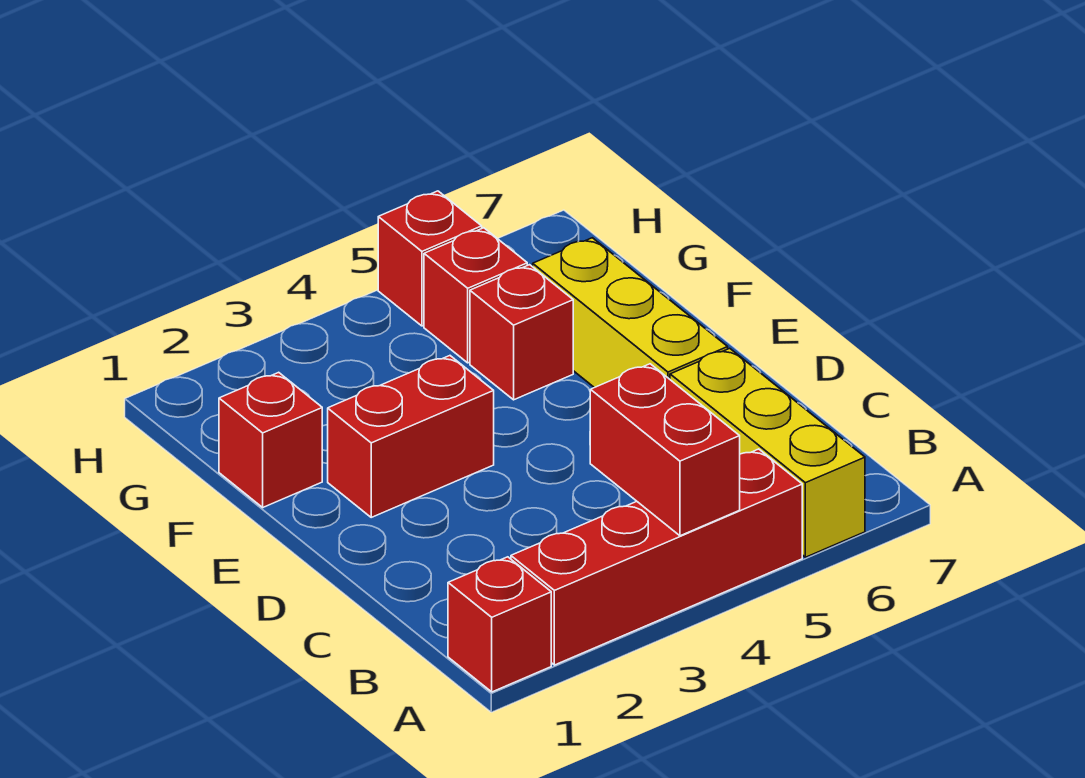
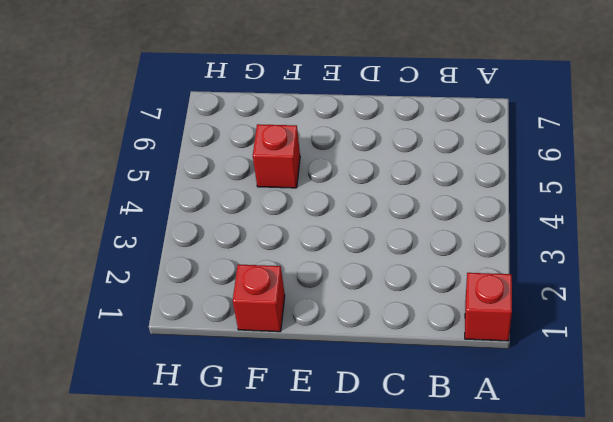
none -> red 1x4 brick [511,449,802,665]
none -> yellow 1x3 brick [670,348,865,557]

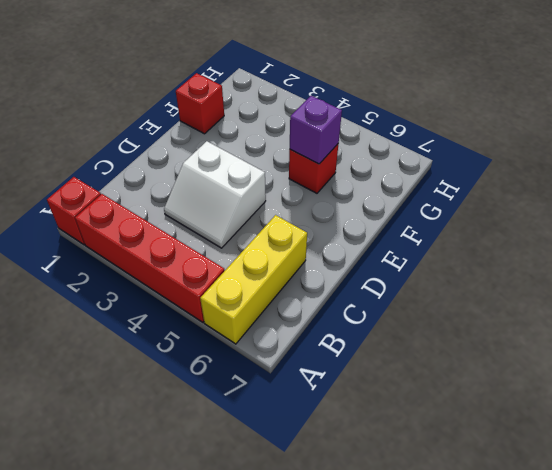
white 2x2 slope [164,141,266,248] -> none
purple 1x1 brick [290,96,342,164] -> none
none -> yellow 1x3 brick [533,238,728,388]
none -> red 1x2 brick [328,356,494,517]

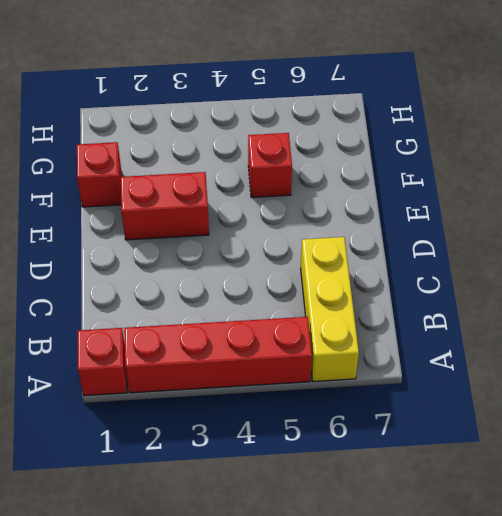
none -> yellow 1x3 brick [533,238,728,388]
none -> red 1x1 brick [424,228,527,363]

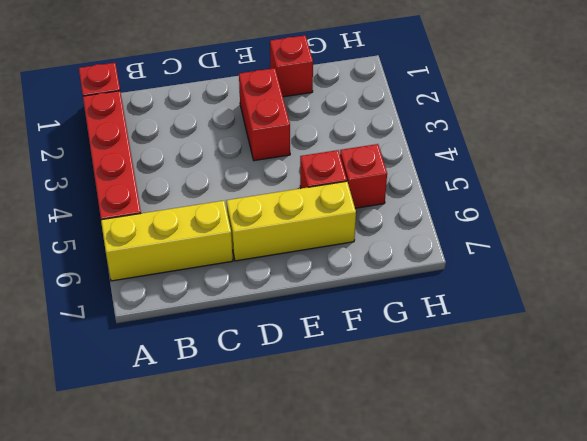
none -> red 1x1 brick [378,191,482,326]
none -> red 1x2 brick [590,364,740,536]

